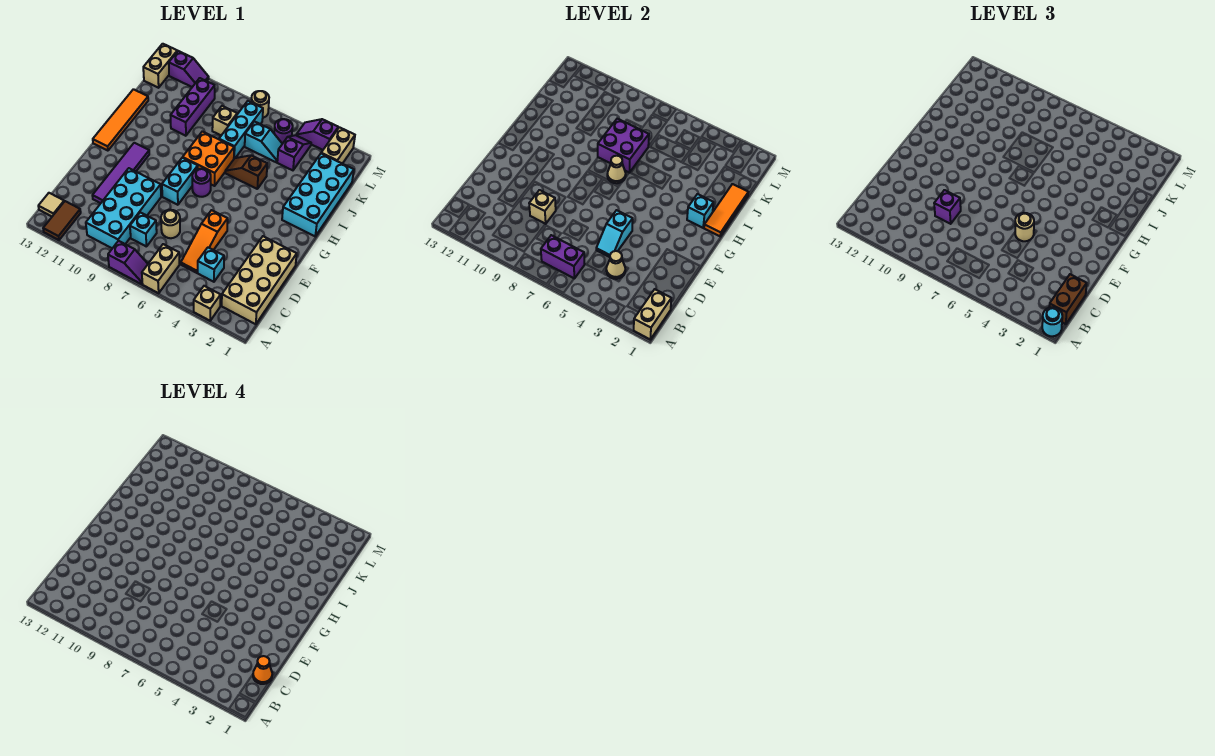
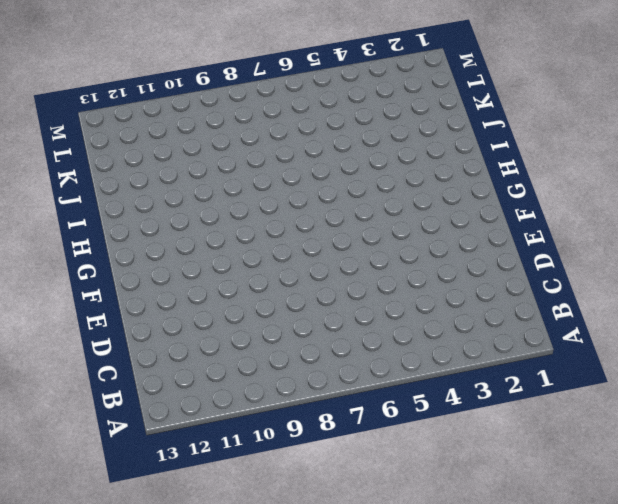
none -> tan 1x1 brick [194,286,221,321]
none -> tan 1x2 brick [142,244,180,293]
none -> purple 1x2 slope [108,241,148,284]
none -> brown 1x2 tile [43,201,81,240]

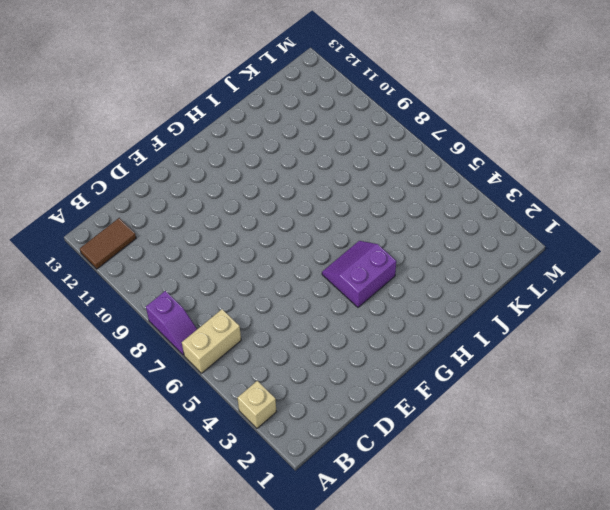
purple 2x2 slope [322,241,396,307] -> none
none -> tan 2x4 brick [222,236,297,324]
none -> cyan 2x4 brick [86,168,161,248]
none -> tan 1x1 tile [38,193,64,216]
none -> cyan 1x1 brick [198,248,224,282]

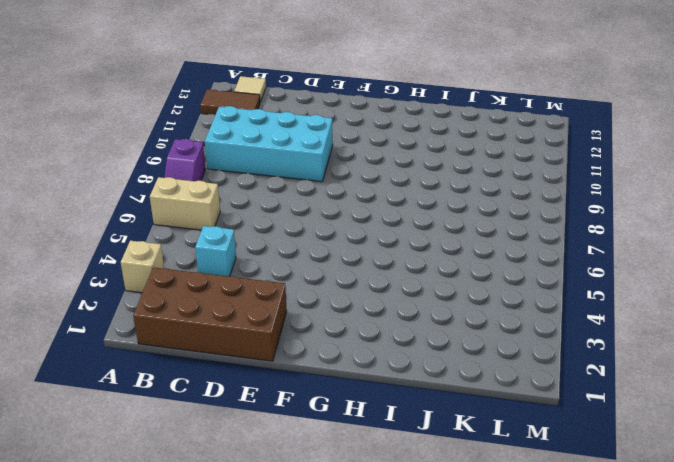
brown 2x4 brick [133,267,287,361] -> tan 2x4 brick [222,236,297,324]
none -> orange 1x3 slope [181,210,228,273]
none -> cyan 1x1 brick [130,212,157,247]
none -> tan 1x1 round brick [161,210,180,238]
none -> purple 1x4 tile [92,143,149,203]

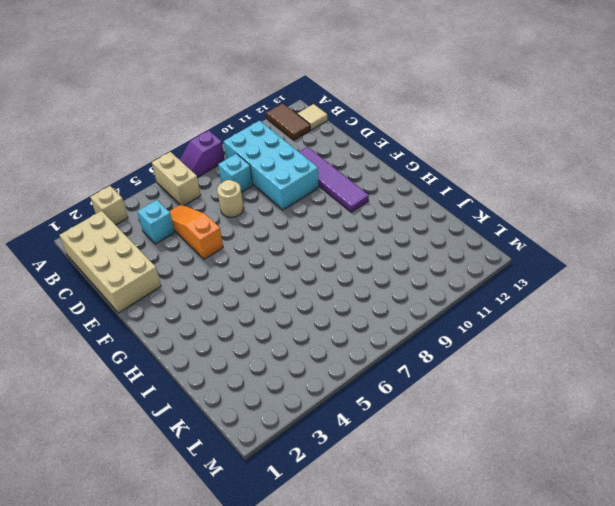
none -> cyan 1x2 brick [162,158,198,205]
none -> purple 1x1 round brick [192,169,211,197]
none -> orange 1x4 tile [93,89,148,151]
none -> cyan 2x4 brick [282,154,354,236]

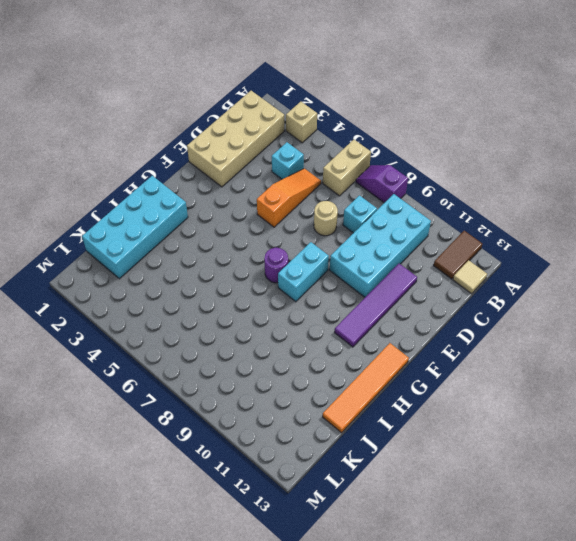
none -> orange 2x2 brick [183,131,234,186]
none -> brown 1x2 slope [225,155,267,189]
none -> cyan 1x3 brick [219,101,263,158]
none -> purple 1x3 brick [170,78,215,136]

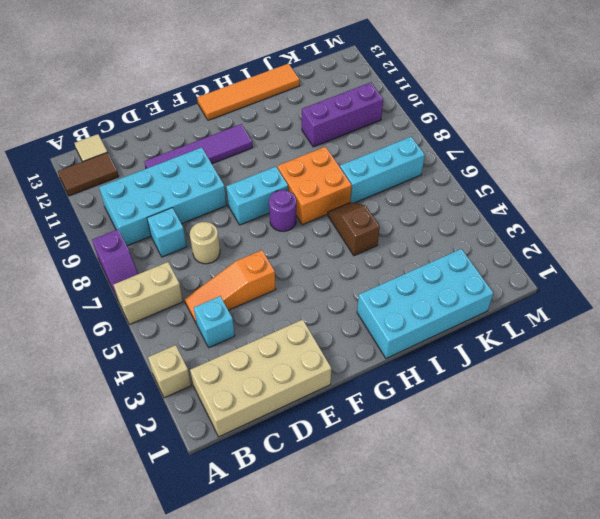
none -> purple 1x2 slope [277,135,311,170]
none -> cyan 1x2 slope [245,122,282,162]
none -> tan 1x1 brick [212,106,237,135]
none -> tan 1x2 brick [321,127,355,164]

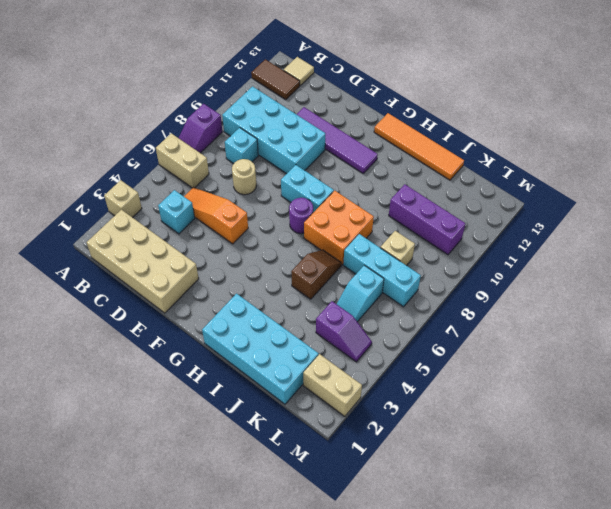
none -> purple 1x1 round brick [274,119,293,144]
none -> tan 1x2 brick [143,44,177,88]
none -> purple 1x2 slope [296,119,338,150]
none -> tan 1x1 round brick [251,91,269,118]

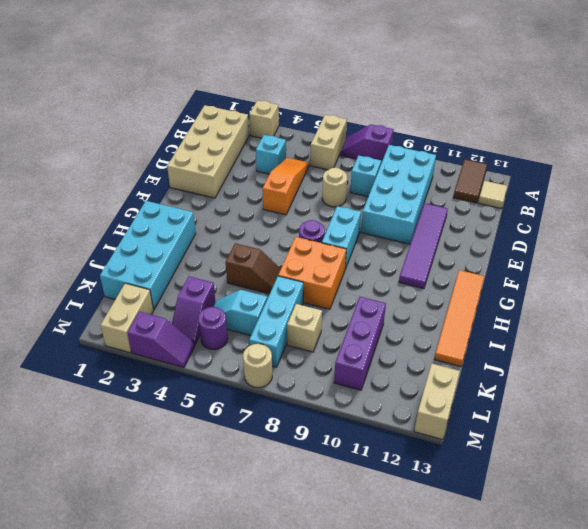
none -> purple 1x2 slope [169,51,209,87]
none -> tan 1x2 brick [634,289,671,339]
none -> purple 1x2 brick [541,235,585,278]
none -> tan 1x1 cone [606,251,625,279]

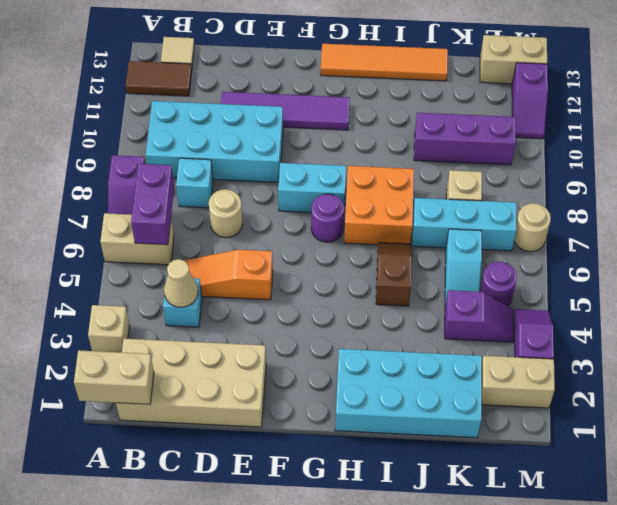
none -> cyan 1x2 slope [596,210,633,257]
none -> tan 1x1 brick [529,190,556,224]
none -> orange 1x3 tile [704,184,748,236]
none -> cyan 1x1 brick [687,194,714,228]

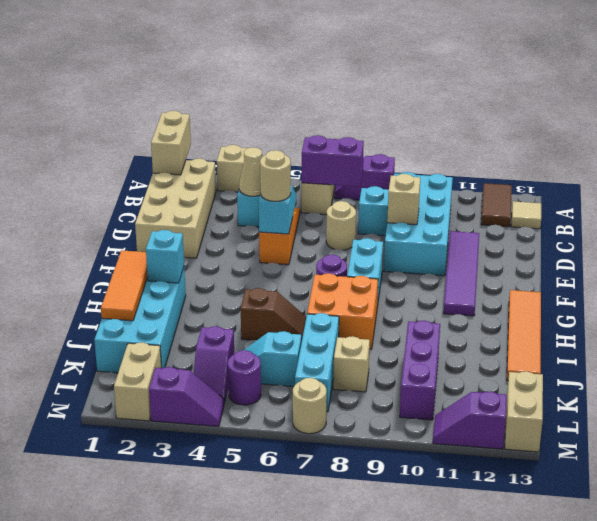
none -> tan 1x1 cone [607,156,626,183]
none -> purple 2x2 brick [598,119,649,172]
none -> cyan 1x1 round brick [1042,307,1062,336]
none -> brown 1x2 brick [1049,274,1087,324]

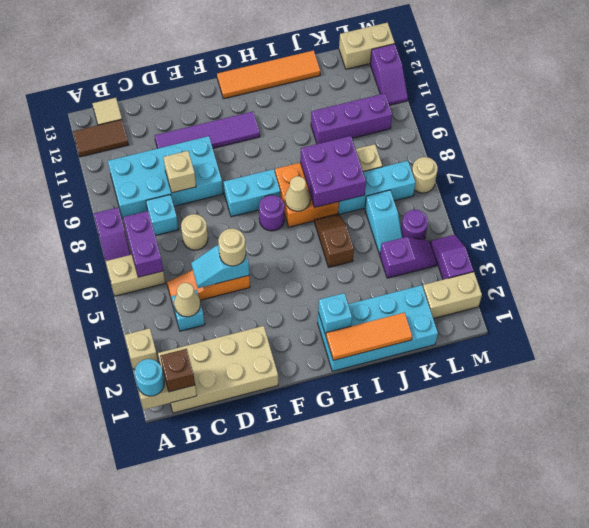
brown 1x1 brick [160,349,195,392] -> brown 1x2 brick [1049,274,1087,324]
none -> purple 1x1 brick [934,190,961,224]
none -> orange 1x1 cone [253,656,272,684]

